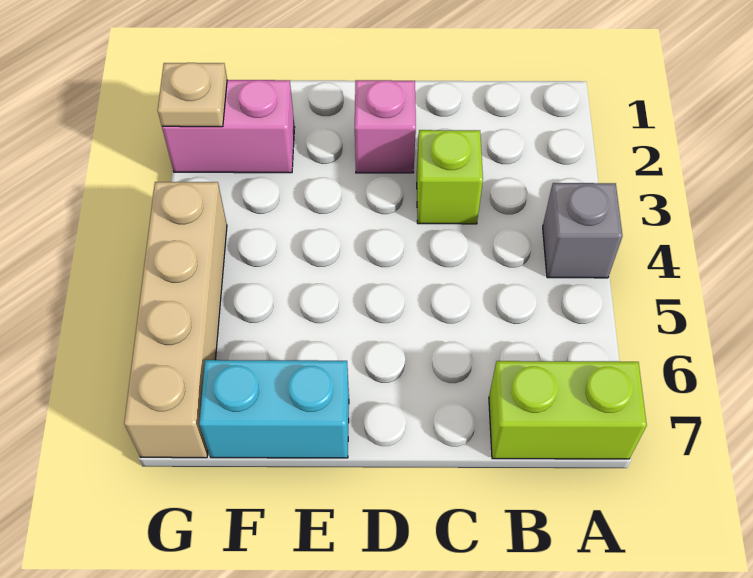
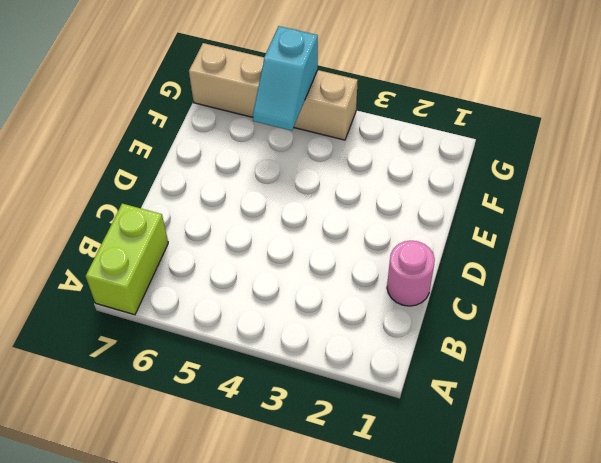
pink 1x1 round brick [387,241,435,306] -> none
cyan 1x2 slope [253,26,318,131] -> none
none -> grey 1x1 brick [543,183,622,278]
none -> lime 1x1 brick [417,130,483,224]

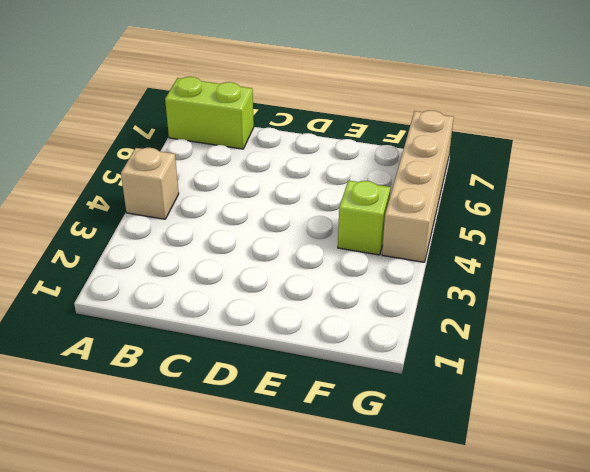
tan 1x1 brick [121,148,179,219] -> grey 1x1 brick [543,183,622,278]
lime 1x1 brick [338,181,391,255] -> lime 1x1 brick moved to [417,130,483,224]
none -> pink 1x1 brick [355,80,416,173]
none -> cyan 1x2 brick [199,360,349,458]

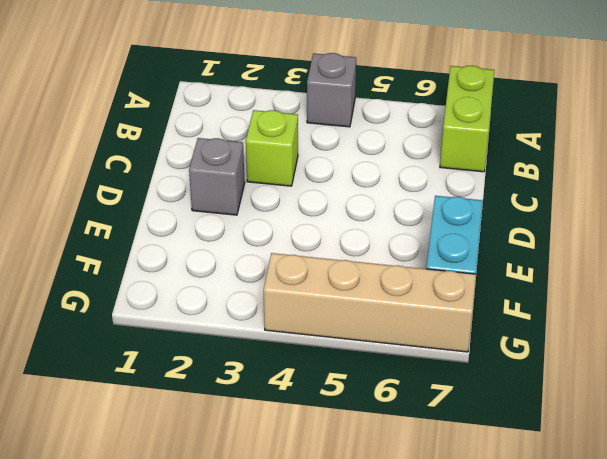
grey 1x1 brick [189,138,245,215] -> pink 1x1 brick [355,80,416,173]
none -> pink 1x2 brick [162,80,295,173]
none -> tan 1x1 plate [158,63,227,127]

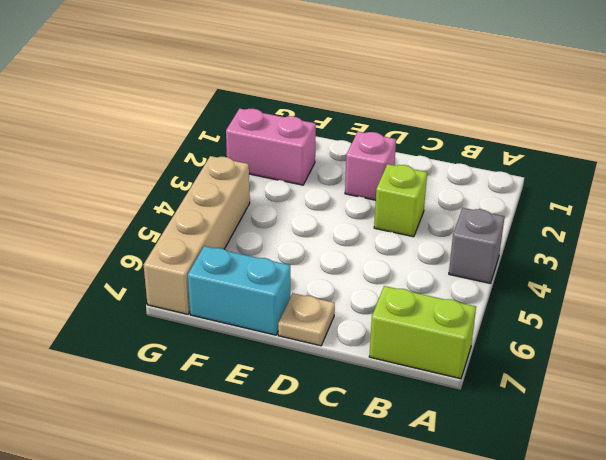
tan 1x1 plate [278,293,335,346] -> tan 1x1 plate moved to [158,63,227,127]

